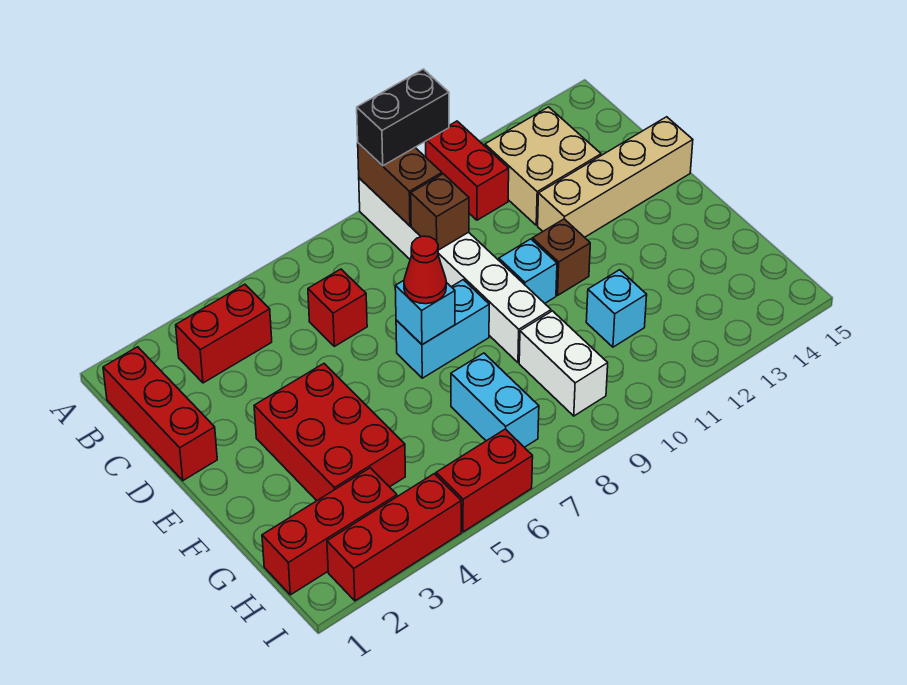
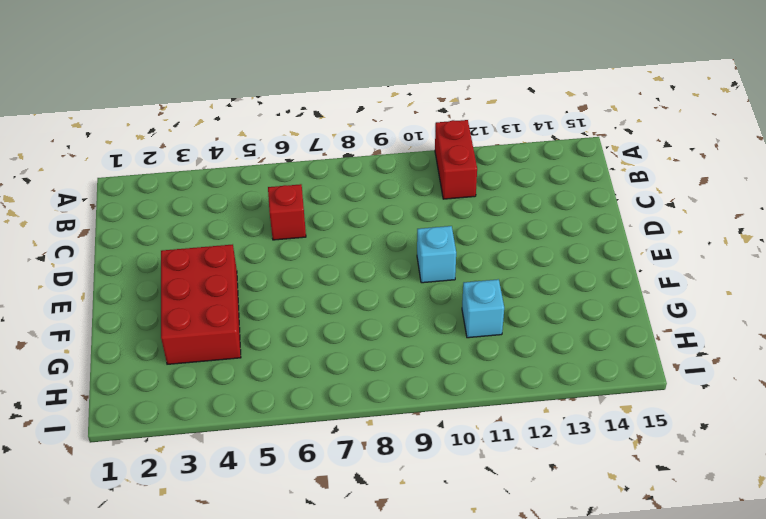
none -> white 1x6 brick [359,178,551,363]
none -> red 1x3 brick [103,347,217,480]
none -> red 1x2 brick [176,284,272,383]

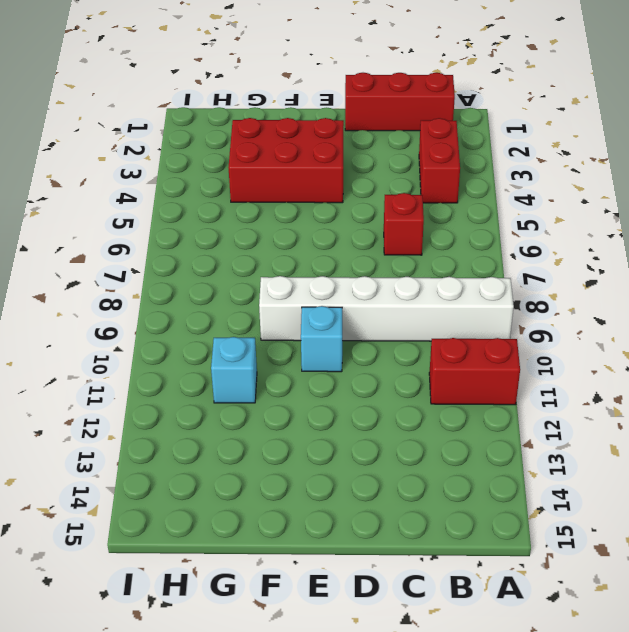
none -> tan 2x2 brick [485,107,601,225]
none -> tan 1x4 brick [538,117,693,237]
none -> cyan 1x2 brick [396,280,489,378]

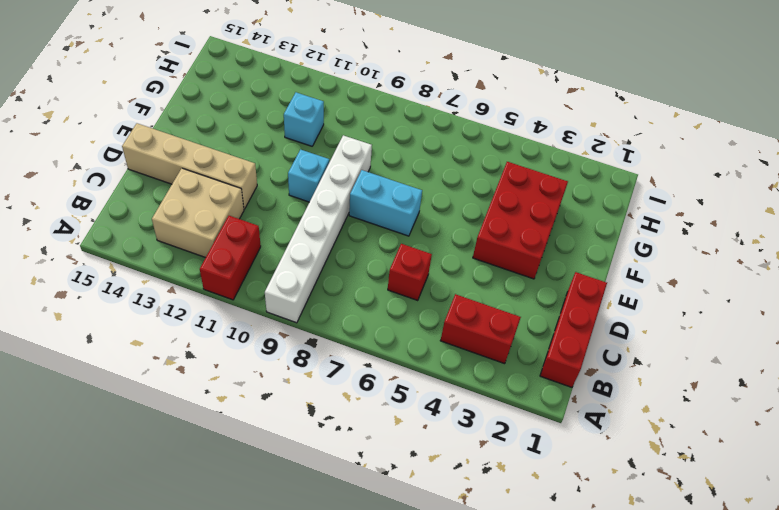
none -> brown 1x1 brick [532,219,590,295]
none -> cyan 1x2 brick [451,353,539,447]
none -> white 1x2 brick [519,311,608,416]

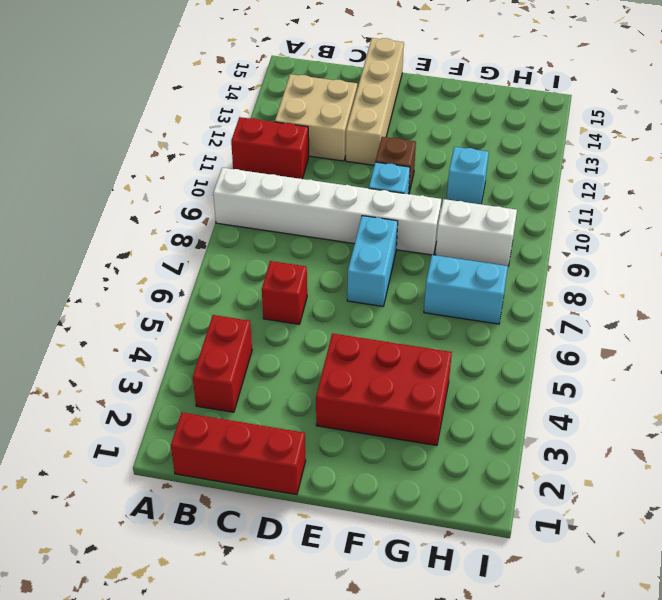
none -> red 1x3 brick [262,468,397,595]
none -> red 1x3 brick [327,474,461,601]
none -> red 1x2 brick [436,429,533,532]

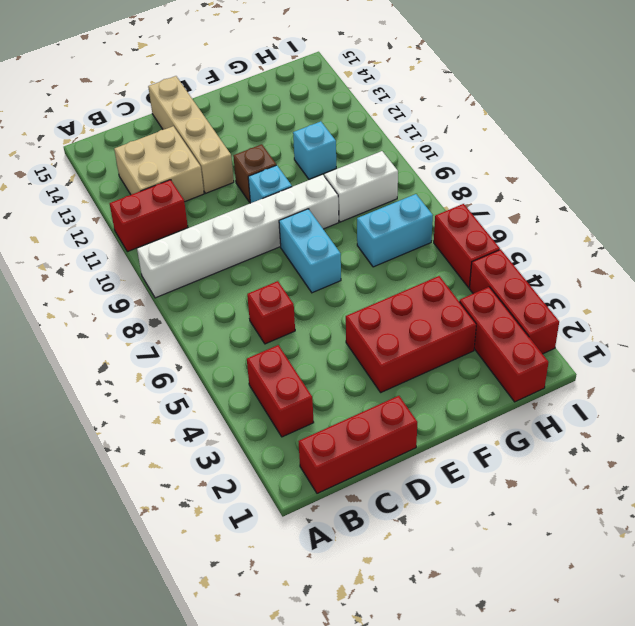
none -> brown 1x2 brick [358,143,442,226]
none -> brown 1x1 brick [411,174,469,250]
none -> cyan 1x1 brick [395,281,455,345]

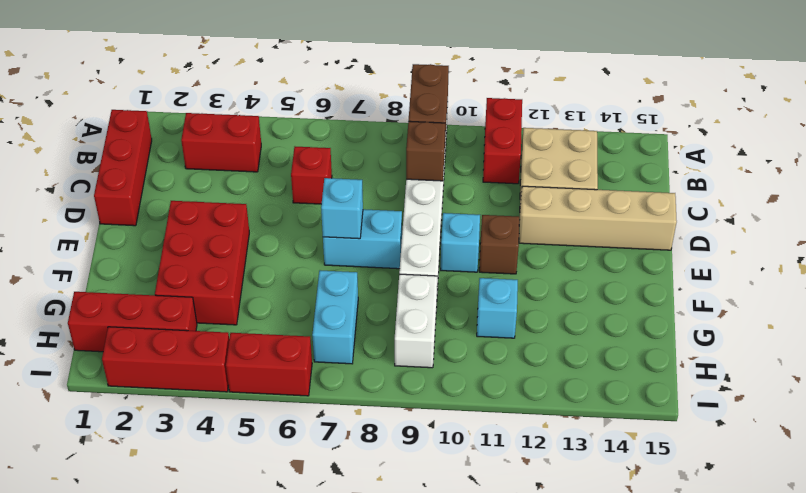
none -> black 1x2 brick [357,69,449,166]
none -> red 1x1 cone [404,236,446,304]

